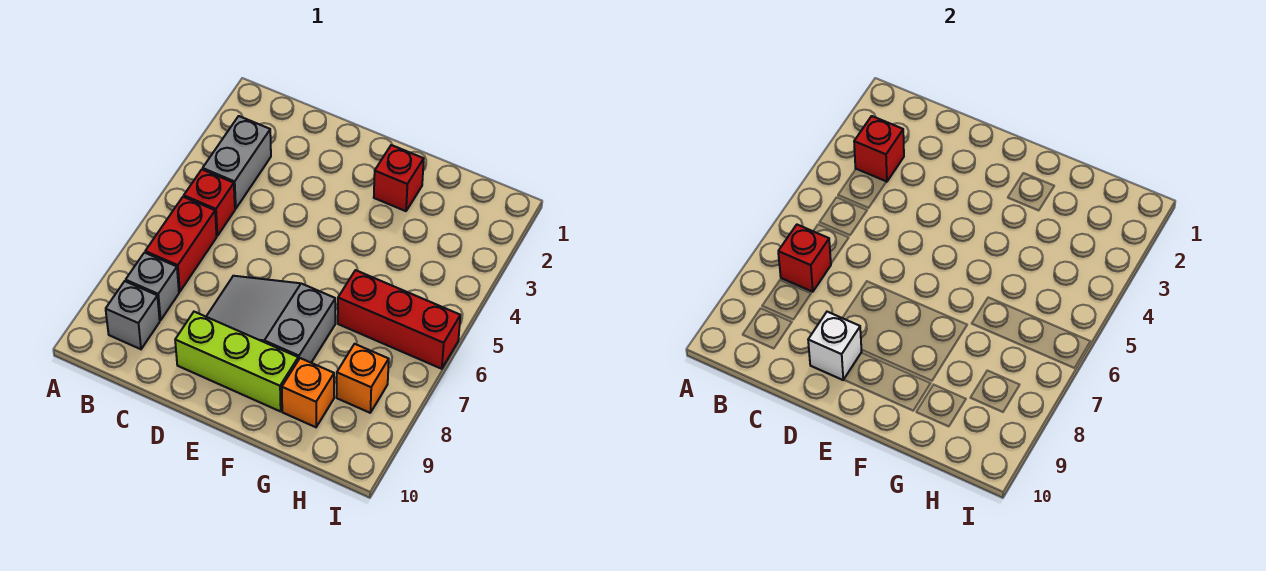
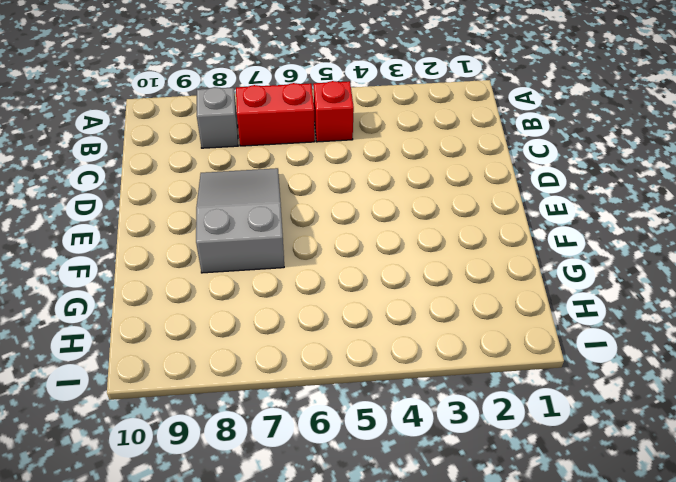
none -> grey 1x2 brick [203,116,271,209]
none -> grey 1x1 brick [106,281,160,349]
none -> lime 1x3 brick [175,312,298,411]

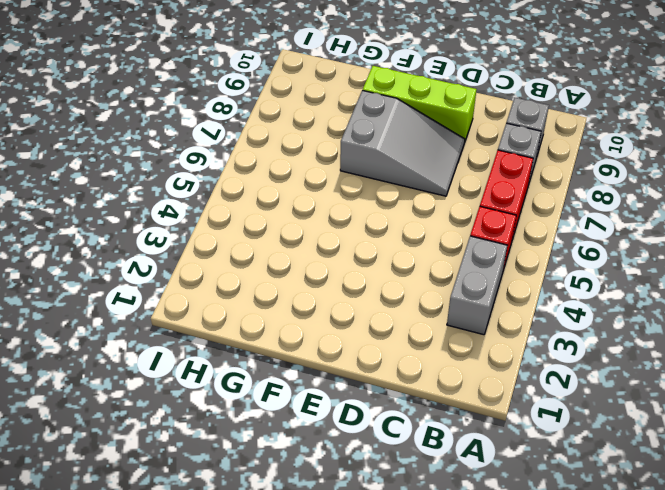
none -> red 1x1 brick [374,145,424,211]
none -> red 1x3 brick [338,270,460,369]
none -> orange 1x1 brick [282,358,334,427]

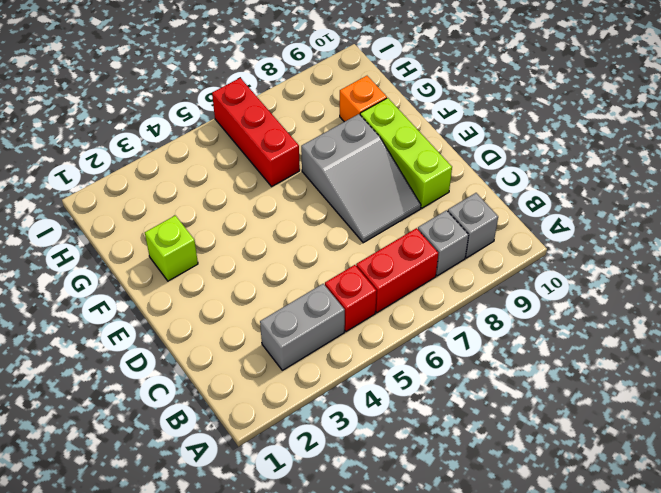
lime 1x1 brick [145,216,198,281] -> red 1x1 brick [374,145,424,211]
none -> orange 1x1 brick [336,344,389,413]
none -> red 1x1 brick [854,116,904,182]
none -> red 1x1 brick [778,225,831,292]

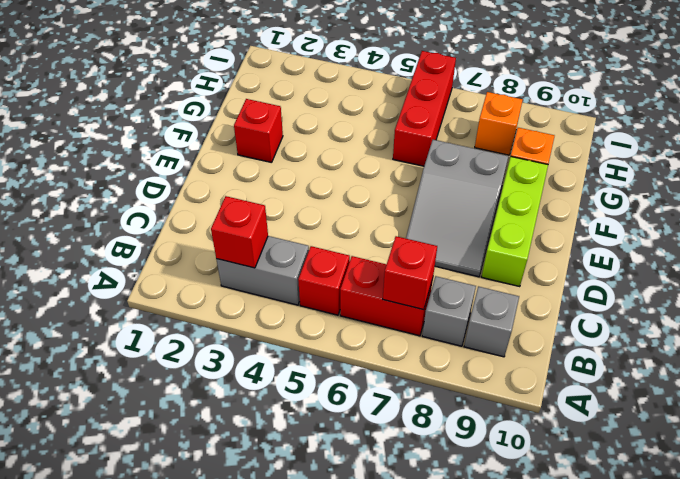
none -> white 1x1 brick [808,312,862,380]

